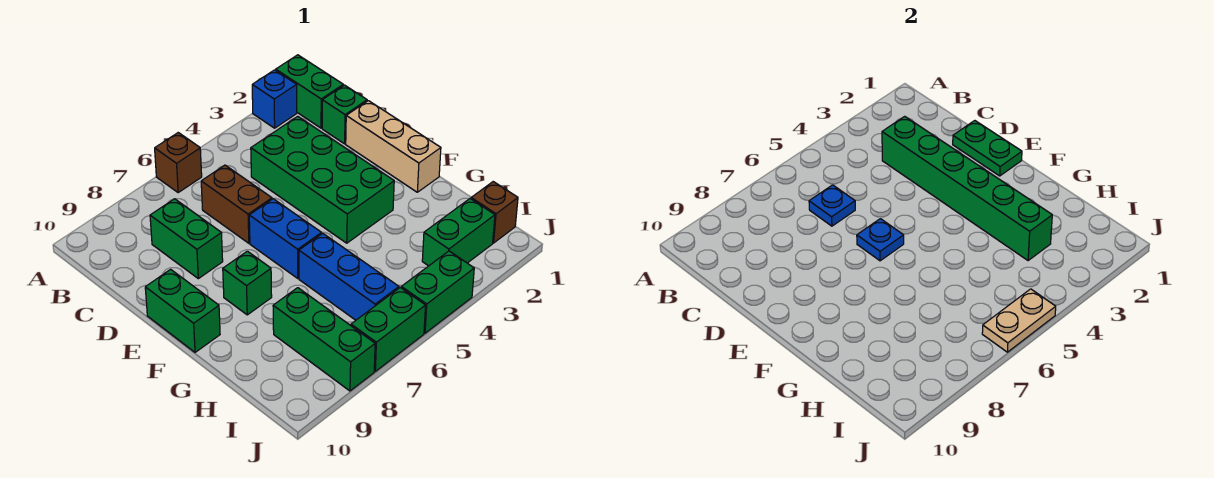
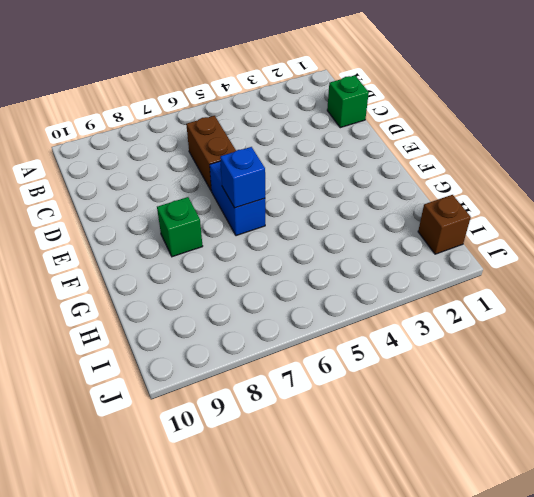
blue 1x1 brick [220,147,265,208] -> blue 1x1 brick moved to [252,70,297,128]
none -> green 1x2 brick [276,55,343,128]
none -> brown 1x1 brick [155,133,202,192]
none -> green 2x4 brick [251,116,394,243]

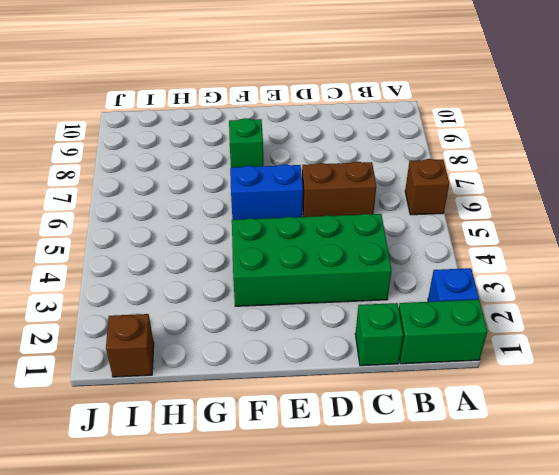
none -> green 1x2 brick [150,199,223,279]
none -> tan 1x3 brick [346,101,441,192]
none -> green 1x2 brick [145,269,220,352]

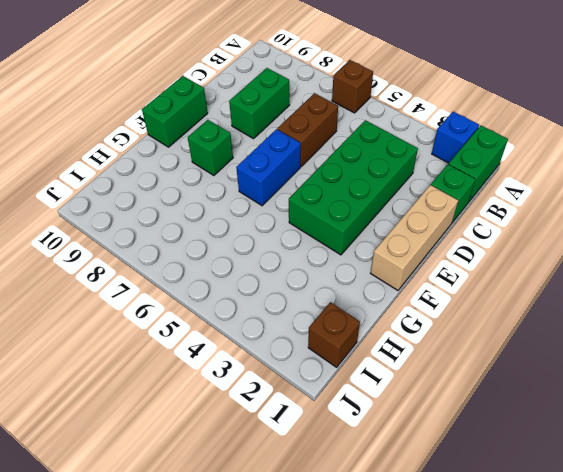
none -> blue 1x3 brick [299,233,399,320]
none -> green 1x3 brick [273,288,375,391]
none -> green 1x2 brick [422,199,495,266]

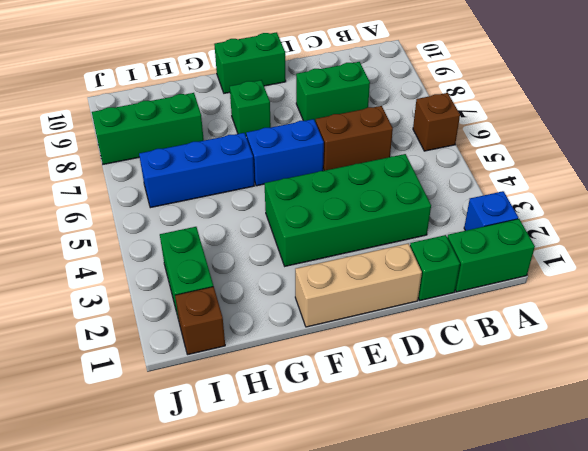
none -> green 1x2 brick [401,251,474,333]
none -> green 1x2 brick [351,288,426,371]
none -> green 1x6 brick [882,116,1052,261]

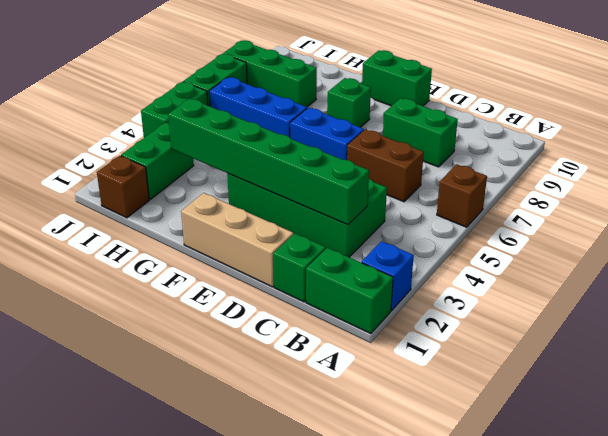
none -> blue 1x1 plate [809,185,855,226]
none -> green 1x2 plate [953,121,1022,176]
none -> blue 1x1 plate [857,219,904,261]

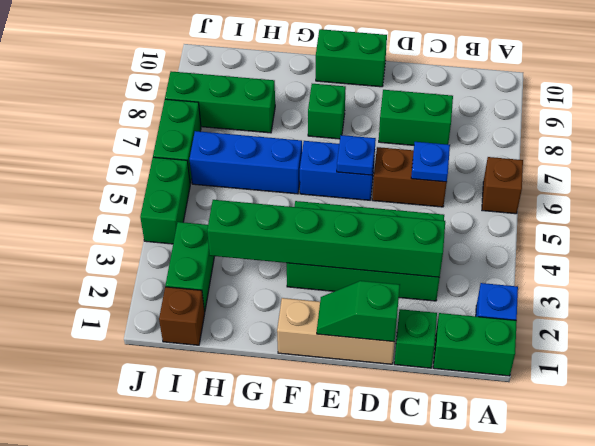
green 1x2 slope [317,281,400,342] -> green 1x2 plate [953,121,1022,176]
none -> tan 1x2 plate [982,289,1056,352]

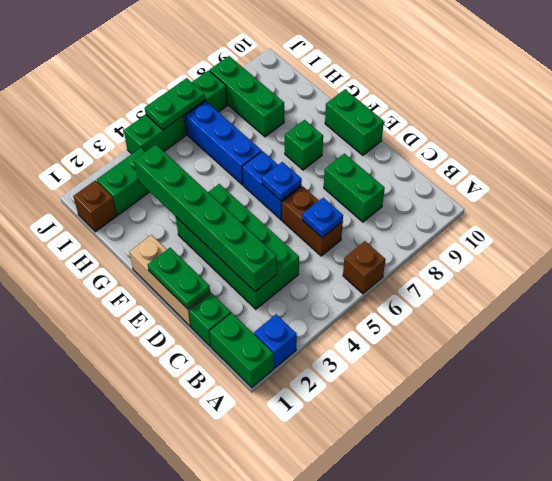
green 1x2 plate [145,78,205,130] -> tan 1x2 plate [982,289,1056,352]

